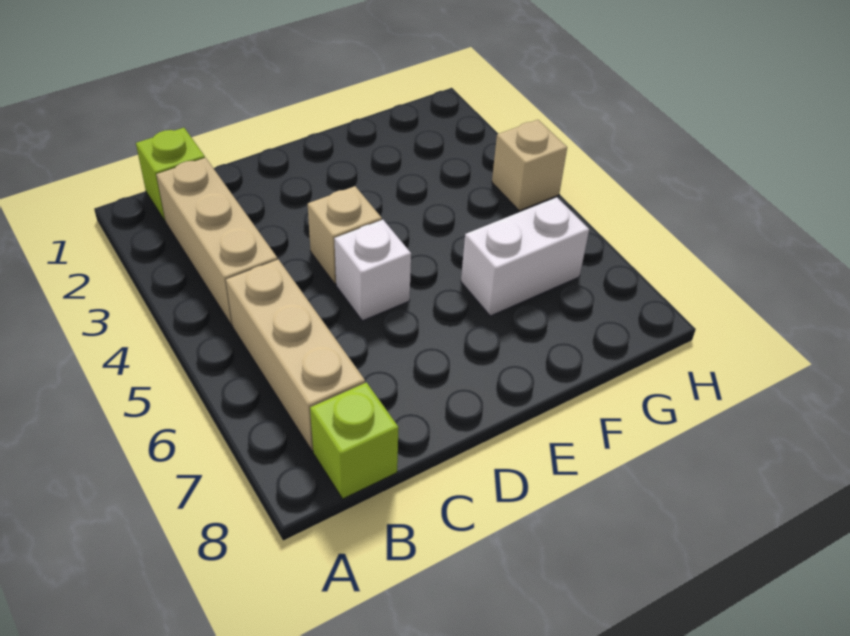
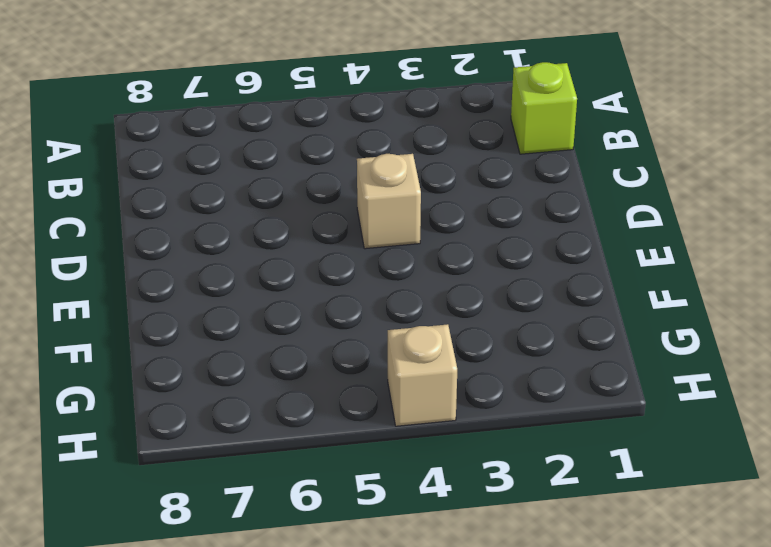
none -> tan 1x3 brick [156,158,277,326]
none -> tan 1x3 brick [226,259,365,451]

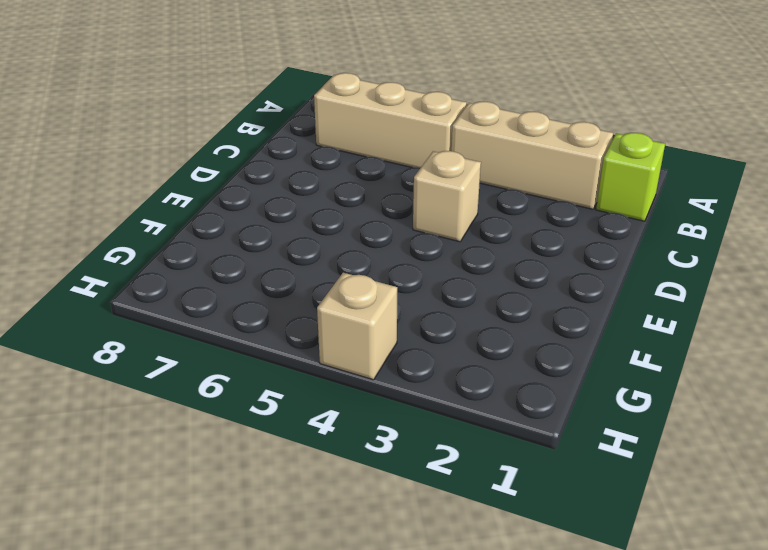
none -> lime 1x1 brick [310,382,399,499]
none -> white 1x1 brick [334,220,411,321]

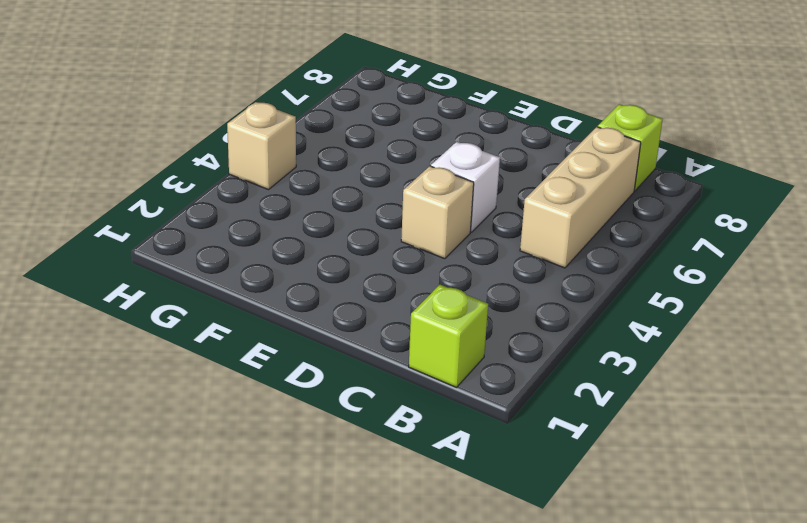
none -> tan 1x3 brick [156,158,277,326]
none -> white 1x2 brick [461,197,589,316]

